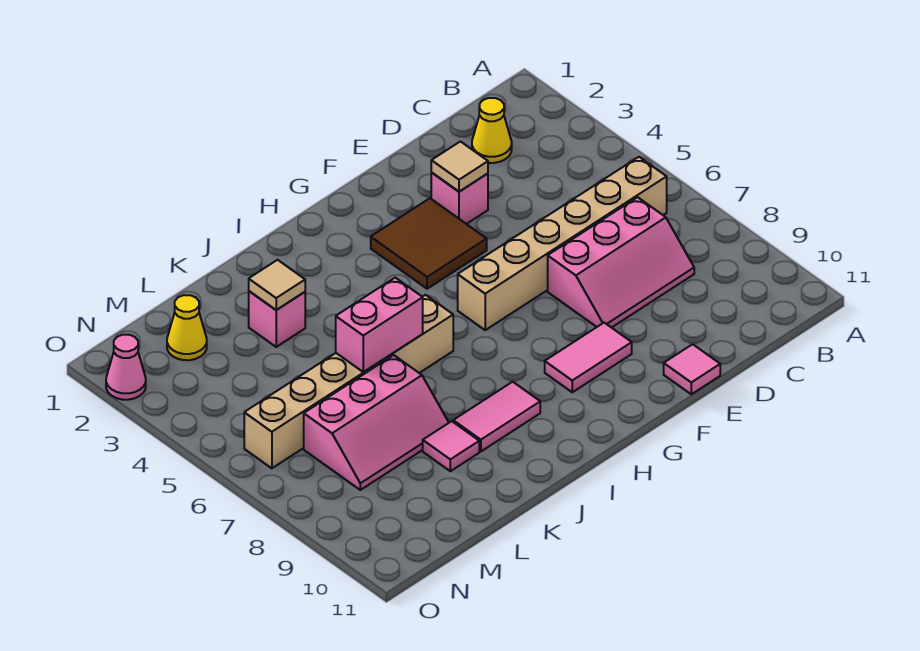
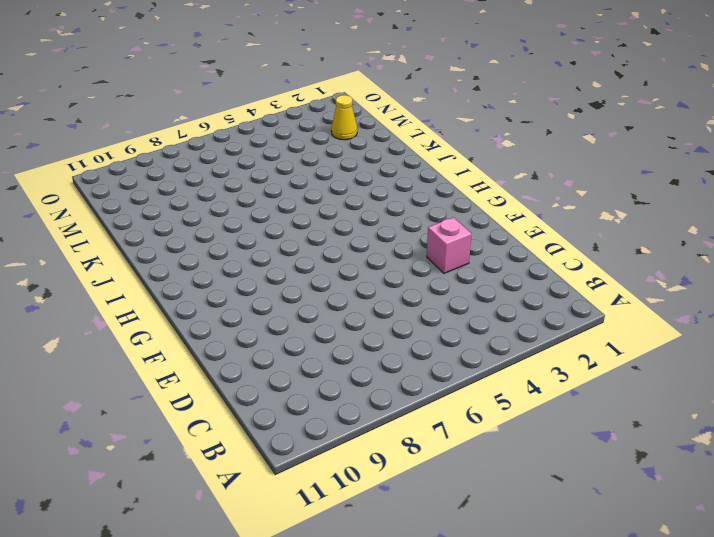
none -> tan 1x6 brick [458,157,667,330]
none -> yellow 1x1 cone [472,98,512,163]
none -> pink 2x3 slope [548,197,694,328]

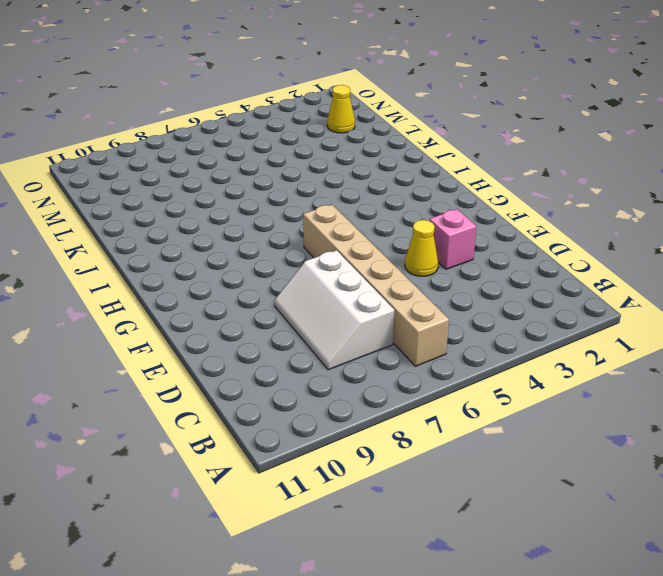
white 2x3 slope [274,250,394,370] -> pink 2x3 slope [548,197,694,328]
yellow 1x1 cone [405,220,438,276] -> yellow 1x1 cone moved to [472,98,512,163]
none -> pink 1x1 tile [664,344,720,394]
none -> brown 2x2 tile [371,198,487,289]
none -> pink 1x2 tile [545,323,632,392]

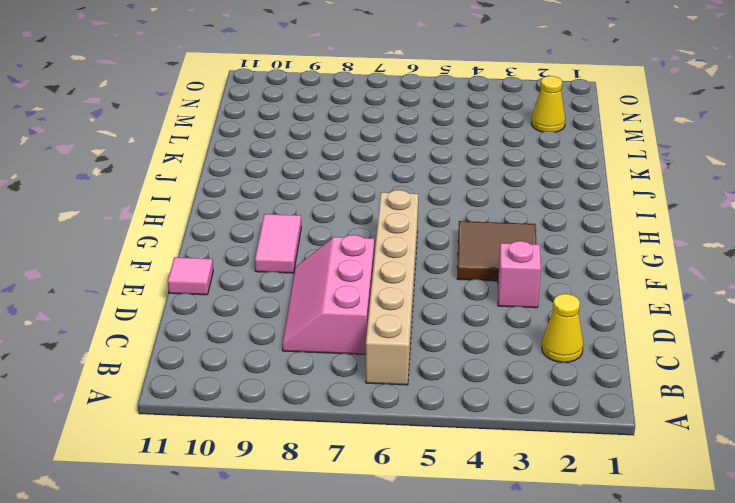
none -> tan 1x6 brick [244,295,453,468]
none -> pink 1x2 tile [453,382,540,452]
none -> pink 1x1 brick [249,291,305,347]

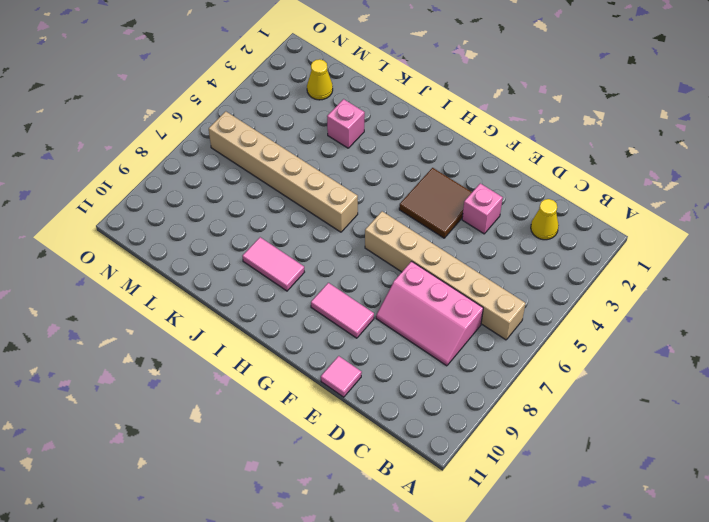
none -> pink 2x3 slope [304,355,449,490]
none -> pink 1x1 tile [423,421,479,471]
none -> pink 1x1 cone [106,335,146,400]

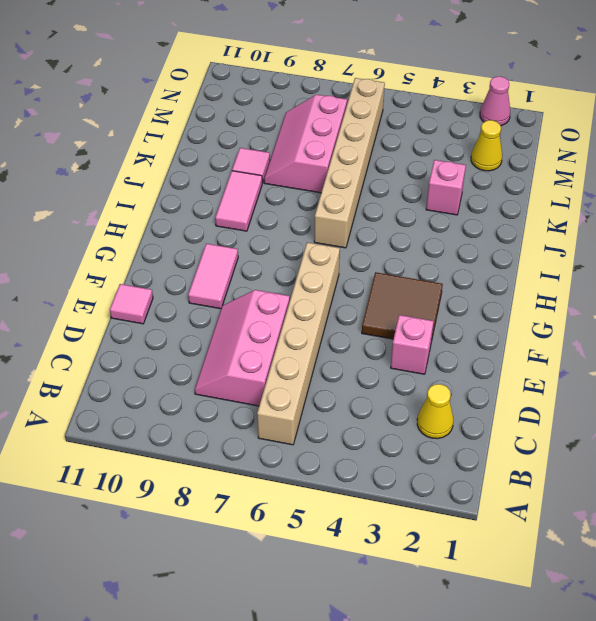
none -> tan 1x1 tile [431,142,488,192]
none -> pink 1x2 brick [336,278,423,372]
none -> tan 1x1 tile [249,260,305,310]

